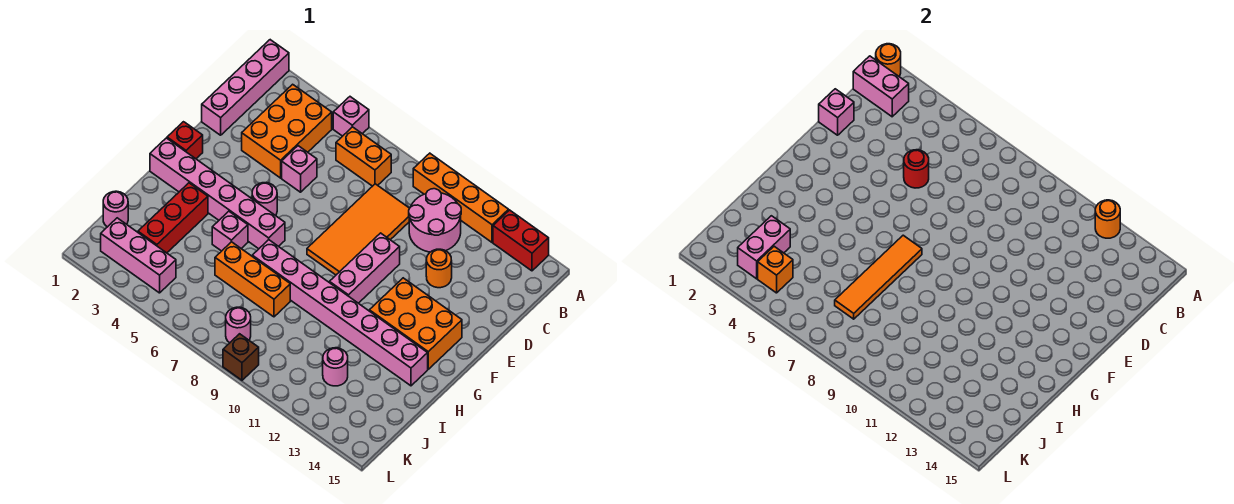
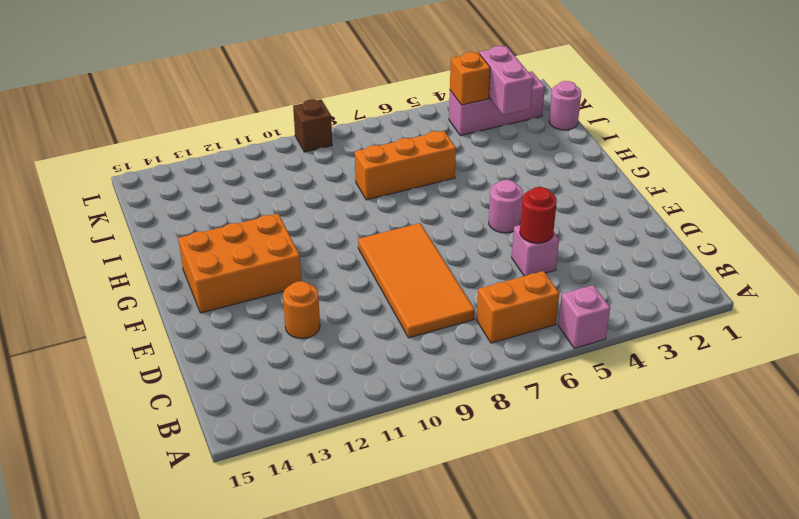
none -> pink 1x4 brick [202,40,289,135]
none -> orange 1x4 brick [413,153,509,242]
none -> red 1x2 brick [493,210,549,271]
none -> orange 2x3 brick [242,84,332,178]

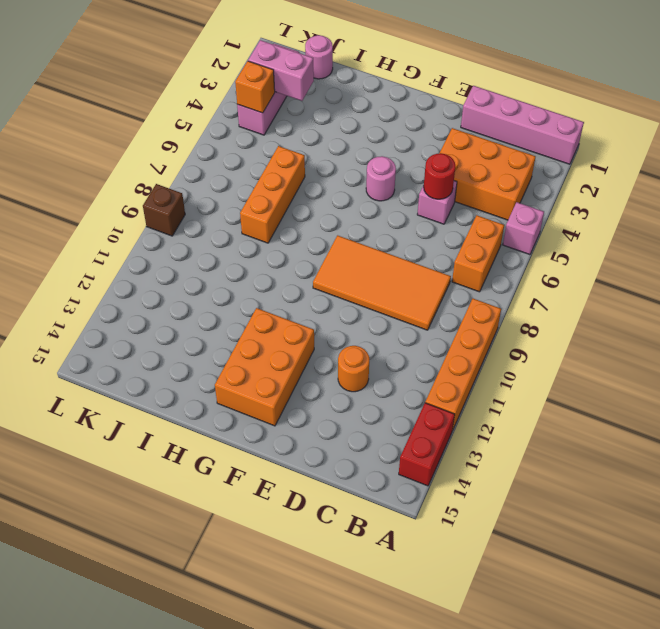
none -> pink 2x2 round brick [409,189,461,252]
none -> pink 1x3 brick [329,233,400,303]
none -> red 1x1 brick [167,122,203,159]
none -> pink 1x6 brick [150,138,285,249]

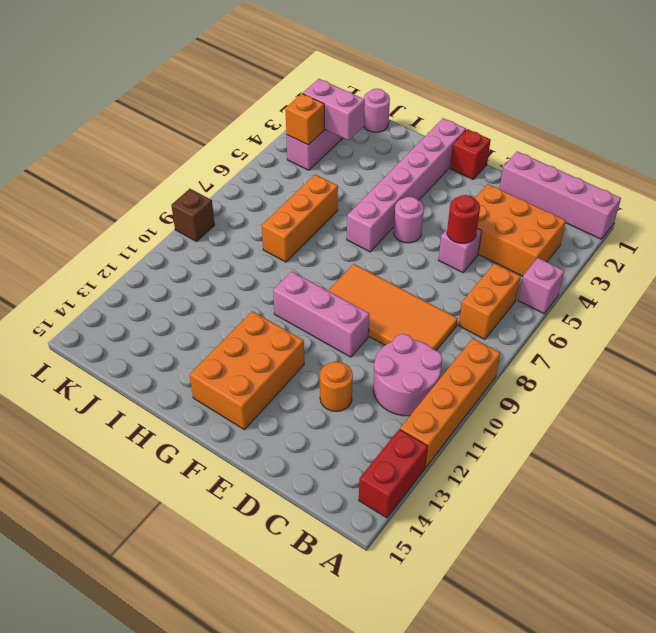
none -> red 1x3 brick [138,183,208,253]
none -> pink 1x1 brick [212,211,248,251]
none -> pink 1x8 brick [252,240,428,386]
none -> pink 1x1 round brick [323,348,348,386]

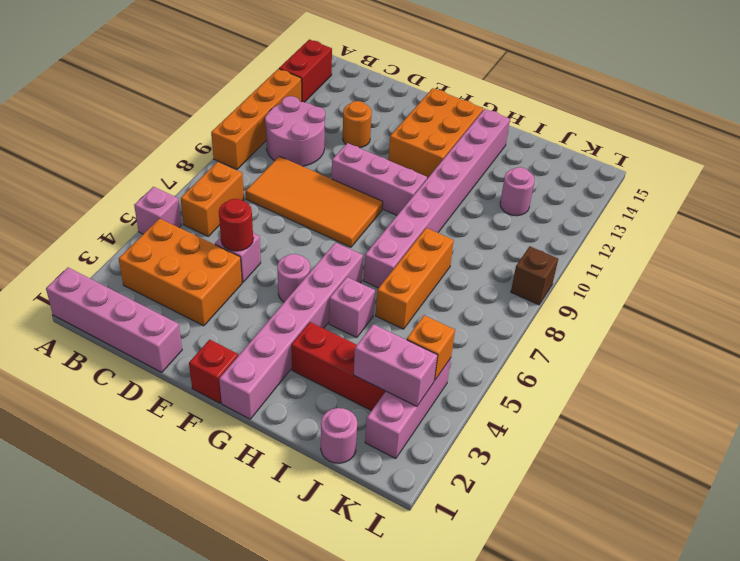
none -> pink 1x1 round brick [226,307,251,343]
none -> orange 1x1 round brick [876,44,901,76]
none -> orange 1x1 round brick [1095,200,1120,238]
none -> pink 1x2 brick [853,56,909,117]

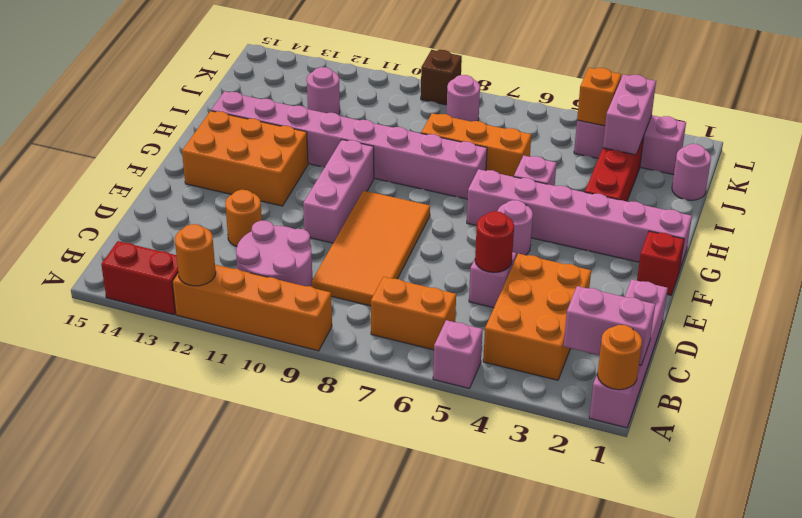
none -> pink 1x1 brick [819,89,854,135]
none -> orange 1x4 tile [835,235,922,319]

